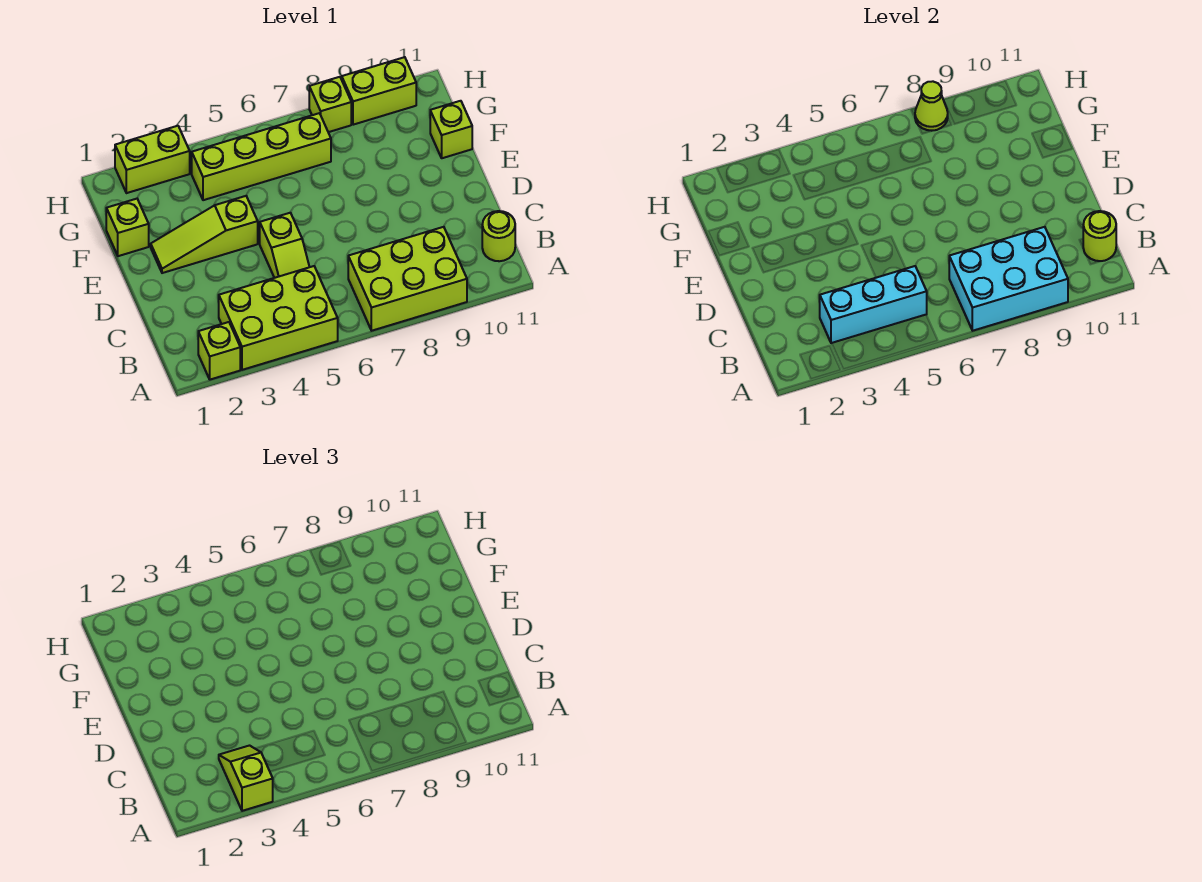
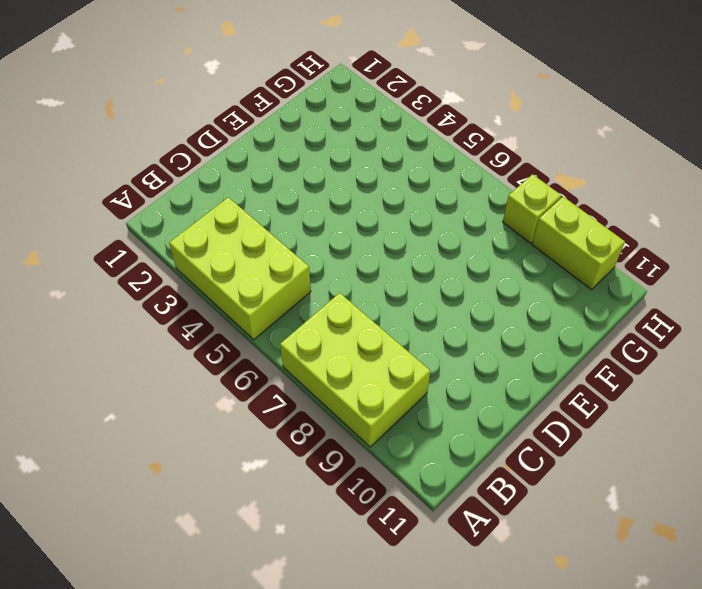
none -> lime 1x1 brick [198,322,240,380]
none -> lime 1x1 round brick [482,211,515,261]
none -> lime 1x2 slope [260,213,309,278]

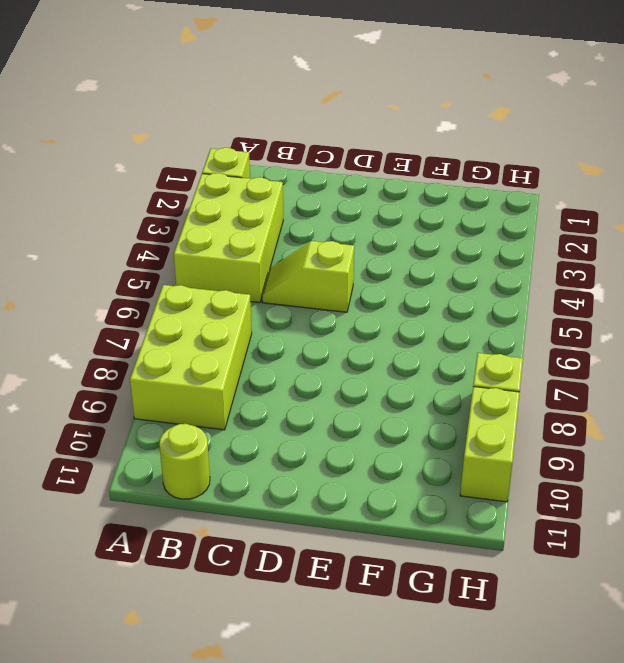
none -> lime 1x3 slope [151,196,258,273]
none -> lime 1x1 brick [106,199,149,256]
none -> lime 1x1 brick [430,101,472,158]

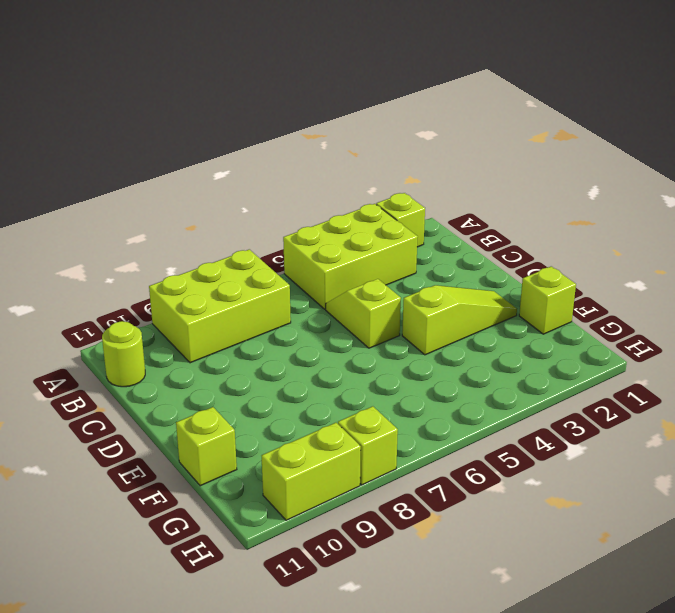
none -> lime 1x4 brick [192,113,331,200]
none -> lime 1x2 brick [115,126,190,193]
none -> cyan 2x3 brick [949,227,1068,331]

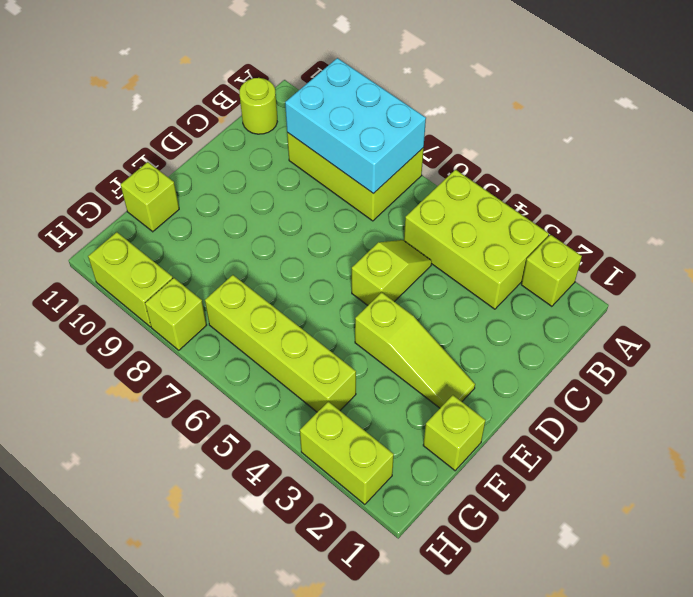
none -> cyan 1x3 brick [820,266,927,343]
none -> lime 1x1 round brick [1083,211,1116,261]
none -> lime 1x1 cone [915,81,948,131]

